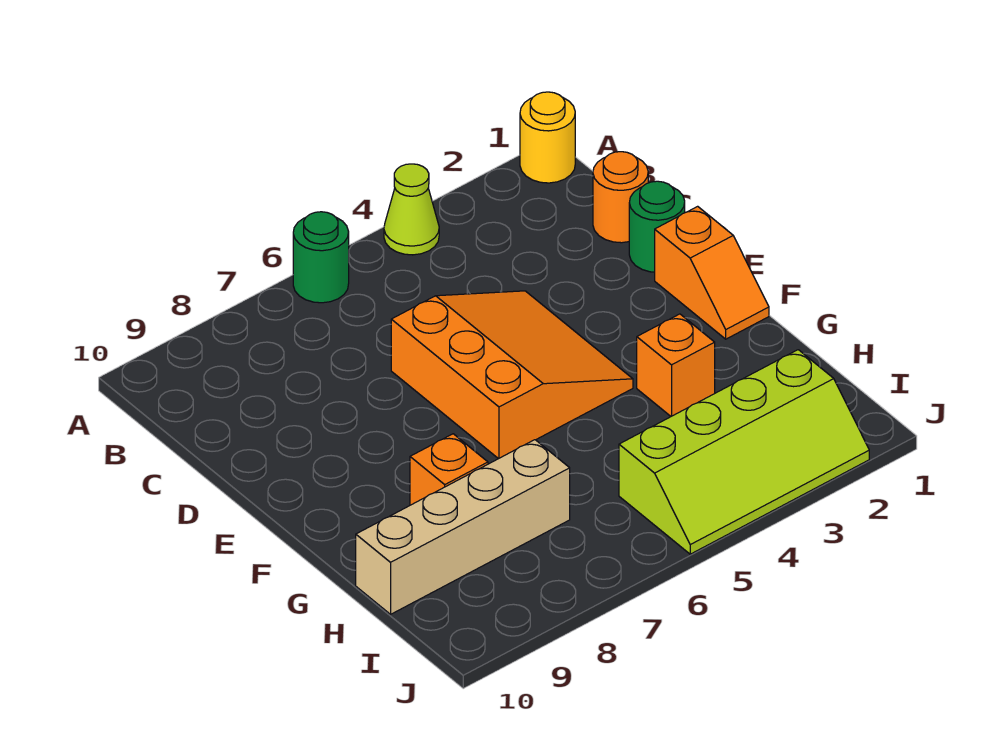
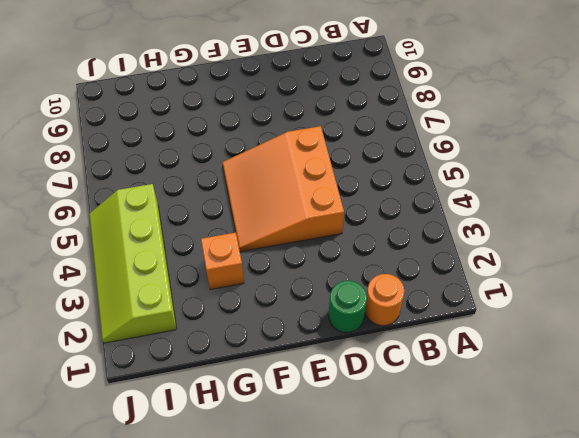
orange 3x3 slope [222,126,344,252] -> orange 3x3 slope turned to [391,291,633,459]
none -> yellow 1x1 round brick [520,92,575,183]
none -> lime 1x1 cone [384,164,439,255]

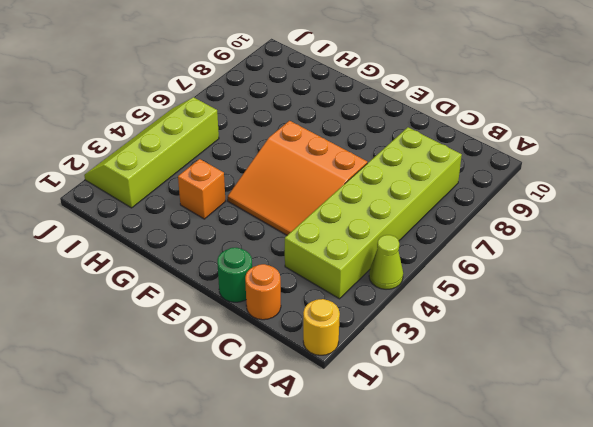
lime 2x6 brick [285,127,462,299] -> none
none -> green 1x1 round brick [293,212,349,303]
none -> orange 1x2 slope [655,206,769,339]

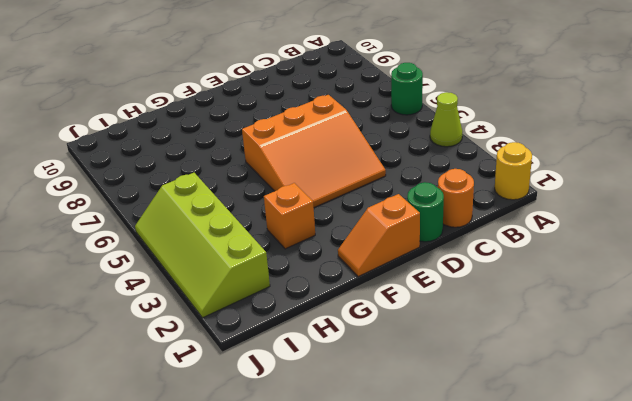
none -> orange 1x1 brick [410,434,488,505]
none -> tan 1x4 brick [356,440,570,614]

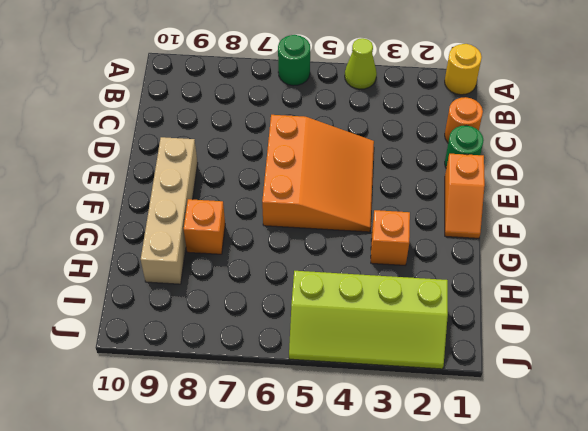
tan 1x4 brick [141,137,198,284] -> tan 1x4 brick turned to [356,440,570,614]

